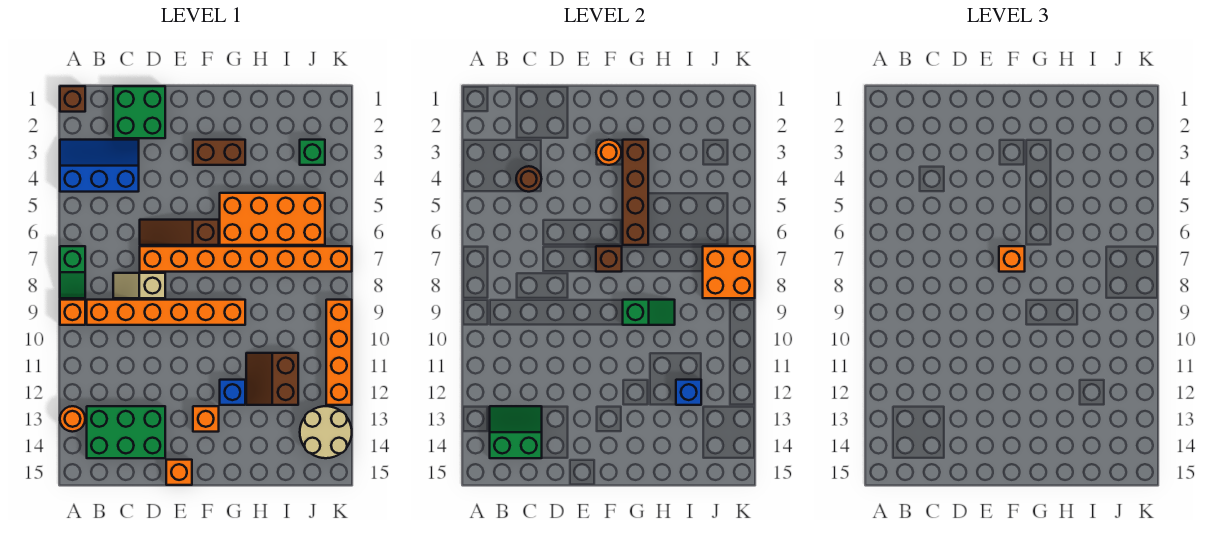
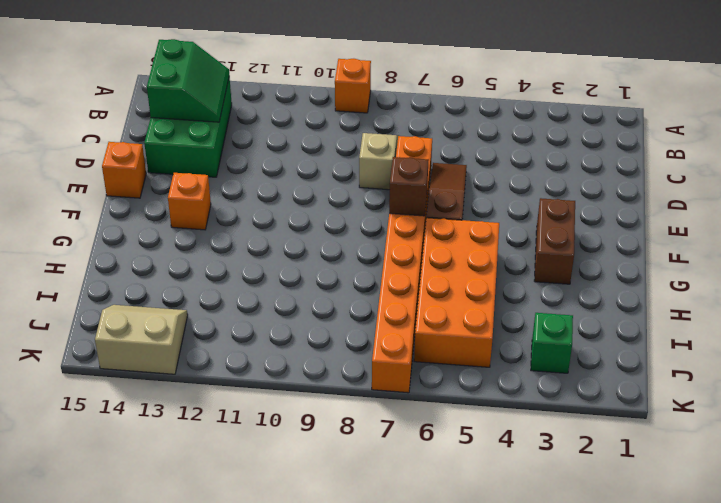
tan 2x2 slope [95,305,188,374] -> tan 2x2 round brick [300,406,352,458]
none -> brown 1x1 brick [60,86,85,112]
none -> blue 2x3 slope [60,140,139,192]
none -> green 1x2 slope [60,246,85,298]

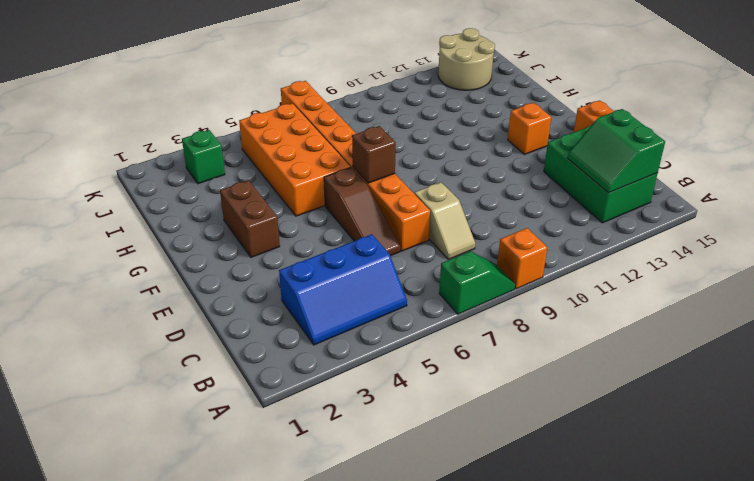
blue 2x3 slope [279,234,407,345] -> blue 2x3 slope turned to [60,140,139,192]
none -> brown 1x1 brick [60,86,85,112]
none -> orange 1x1 round brick [60,406,85,432]
none -> orange 1x6 brick [87,300,245,325]

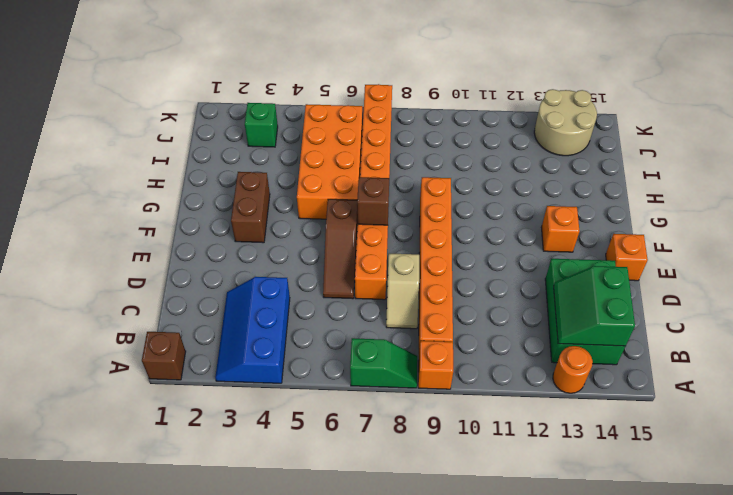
none -> green 2x2 brick [113,86,165,138]
none -> blue 1x1 brick [220,380,245,405]
none -> brown 2x2 slope [246,353,298,405]

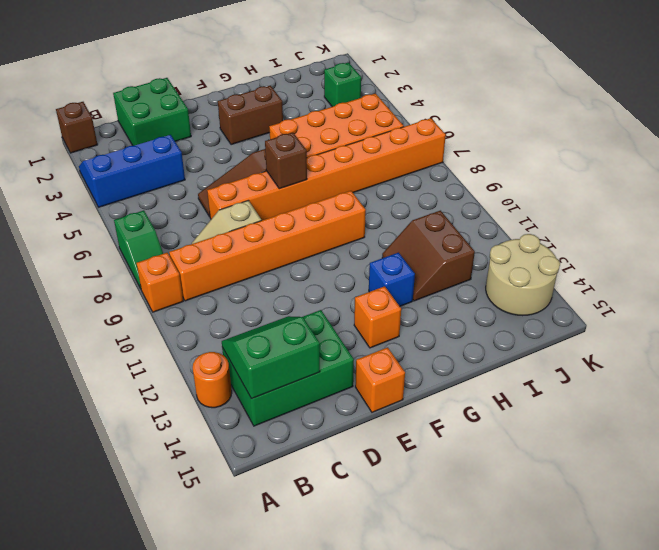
none -> orange 1x4 brick [326,300,352,405]
none -> brown 1x1 round brick [516,166,541,192]
none -> orange 1x1 round brick [596,140,621,165]

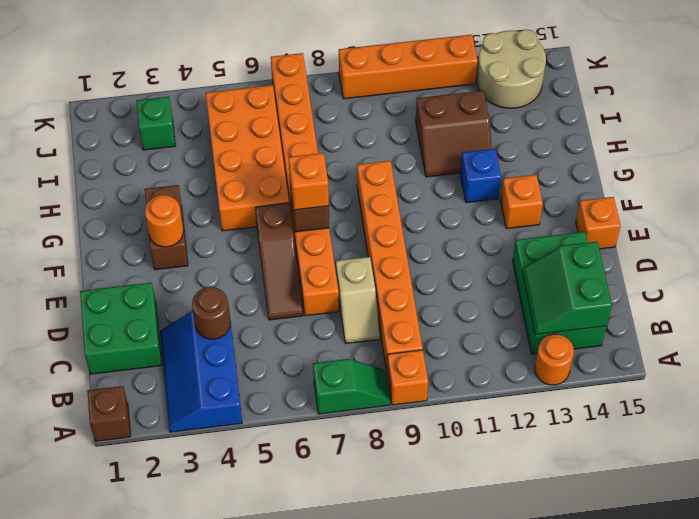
none -> brown 1x4 brick [623,140,648,245]
none -> green 1x2 slope [623,300,675,325]
none -> blue 1x1 brick [676,380,701,405]

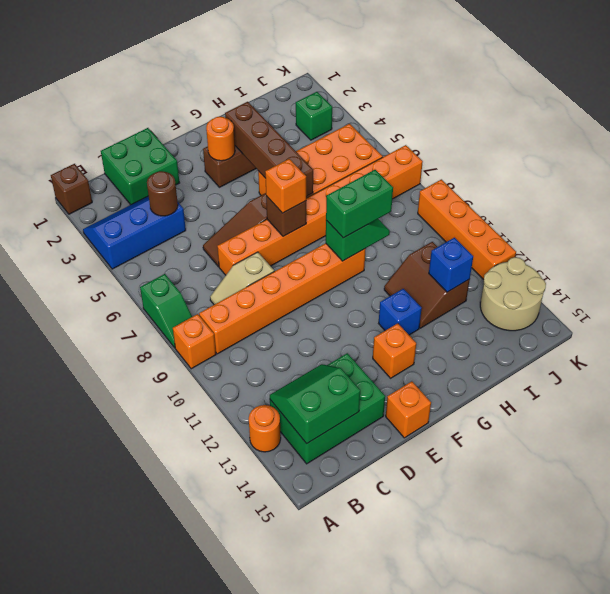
green 1x2 brick [326,170,393,238] -> none
none -> orange 2x2 brick [703,246,755,298]

